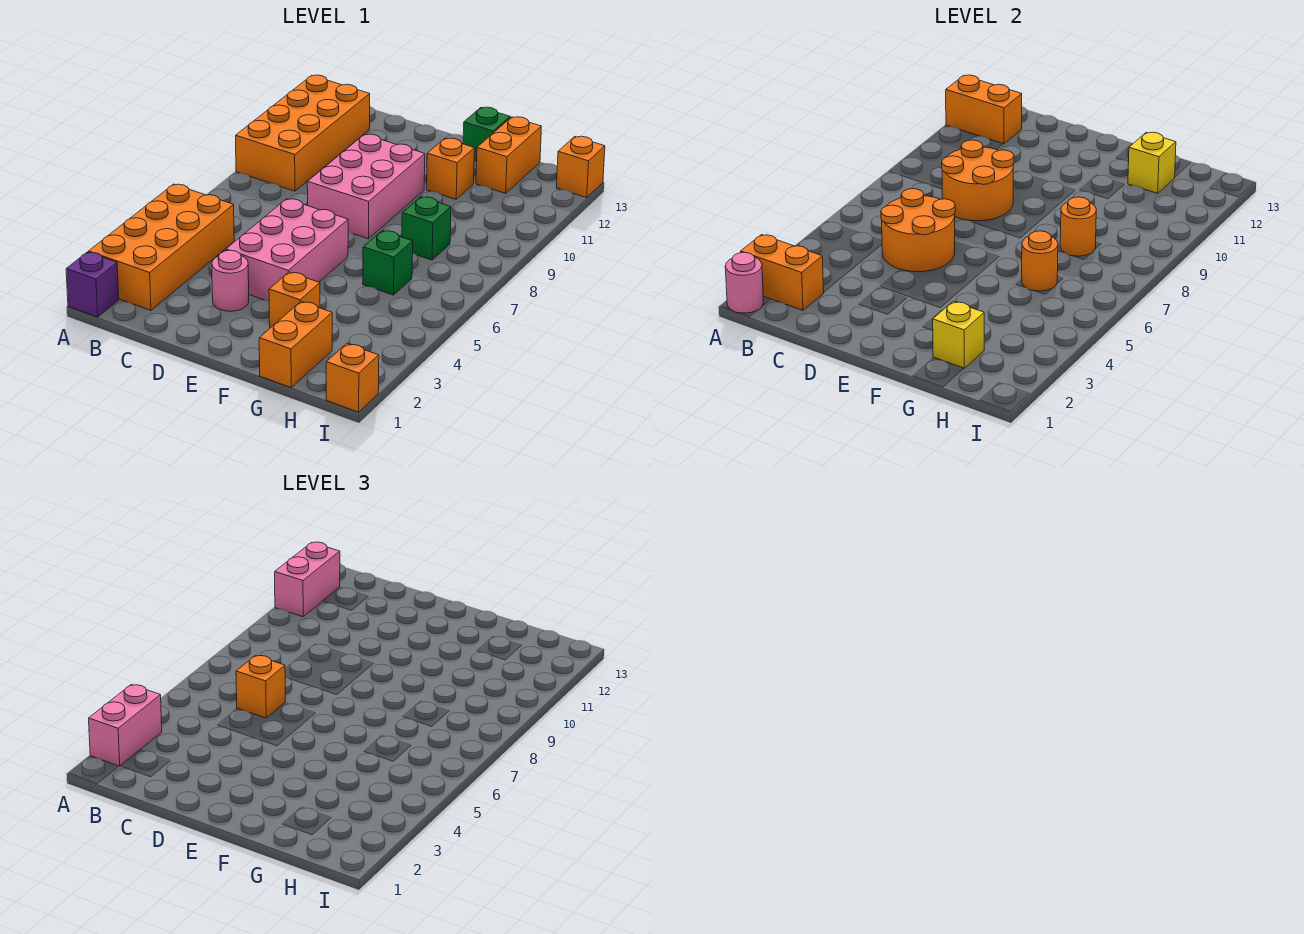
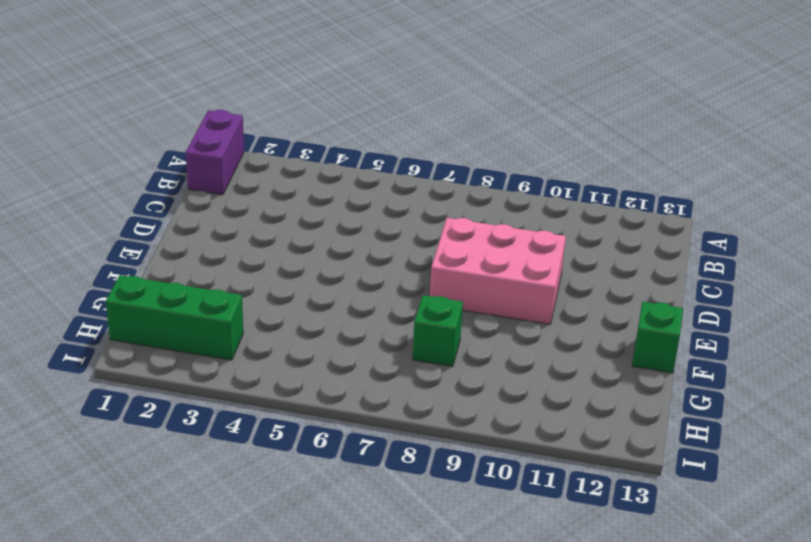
purple 1x2 brick [186,110,244,195] -> purple 1x1 brick [66,252,119,317]
green 1x3 brick [106,275,243,360] -> none
none -> orange 2x4 brick [89,184,234,310]
none -> orange 2x4 brick [236,75,370,191]
none -> pink 1x1 round brick [212,250,249,311]

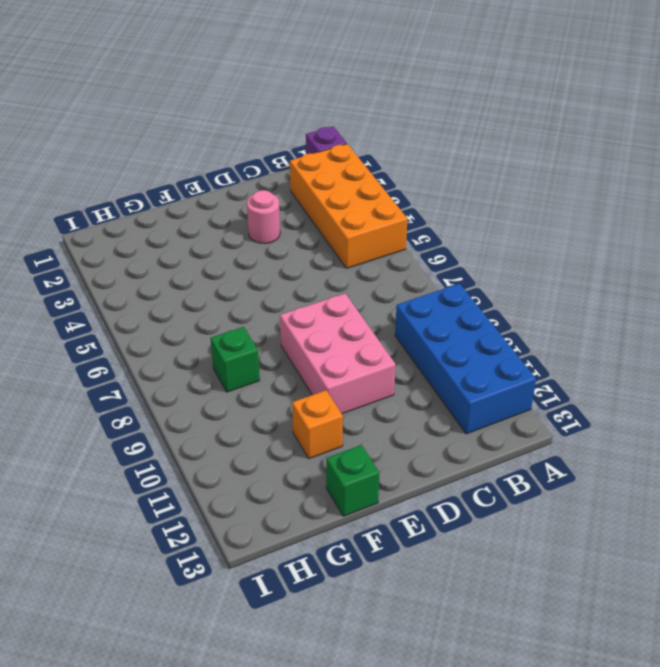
blue 2x4 brick [395,284,536,434] -> orange 2x4 brick [236,75,370,191]
none -> pink 2x3 brick [226,199,348,301]
none -> orange 1x1 brick [269,272,320,328]
none -> orange 1x2 brick [259,302,332,387]

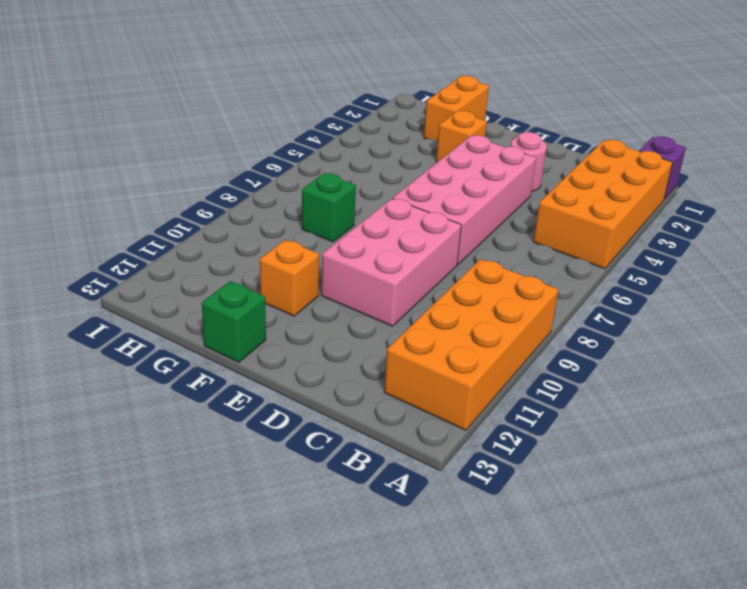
pink 2x4 brick [393,135,536,265] -> pink 2x3 brick [226,199,348,301]
none -> green 1x1 brick [363,231,413,295]
none -> orange 1x2 brick [476,117,542,193]
none -> orange 1x1 brick [326,344,379,412]

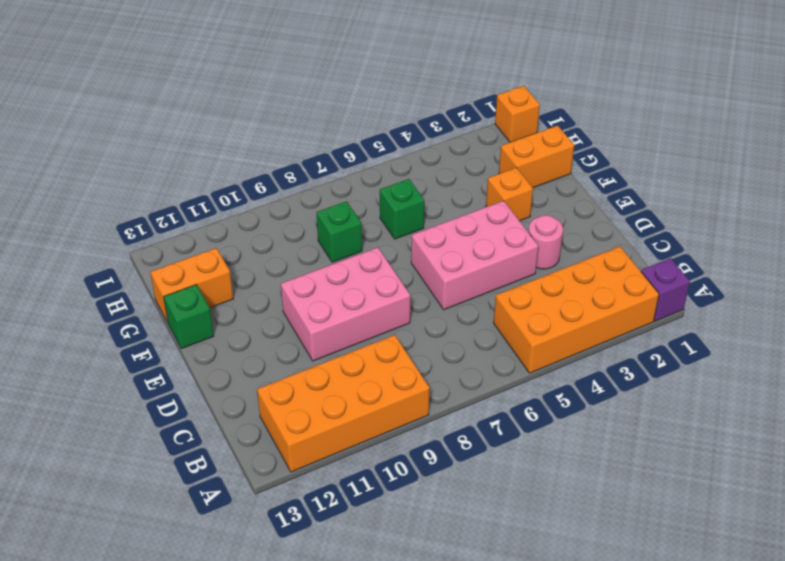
none -> orange 1x1 brick [427,138,475,199]
none -> orange 1x1 brick [556,136,605,198]
none -> pink 1x1 round brick [725,252,764,313]

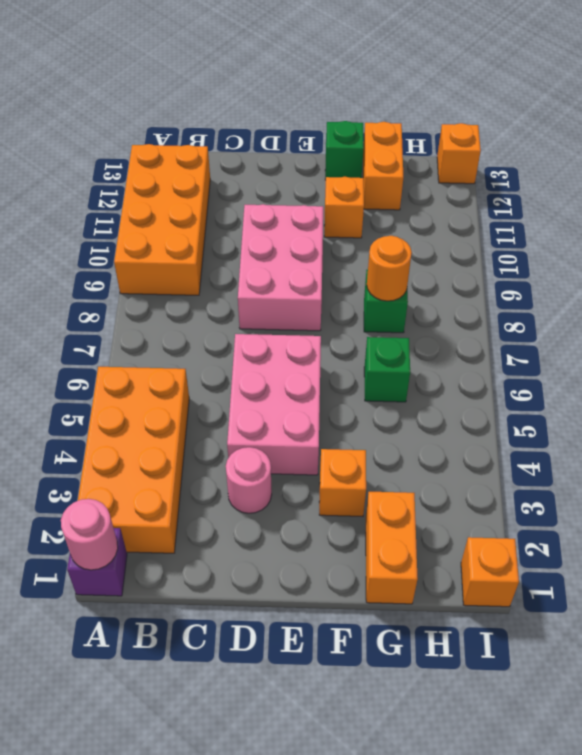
none -> orange 1x2 brick [741,235,824,310]
none -> orange 1x2 brick [946,75,1022,144]
none -> orange 2x2 round brick [881,189,955,272]

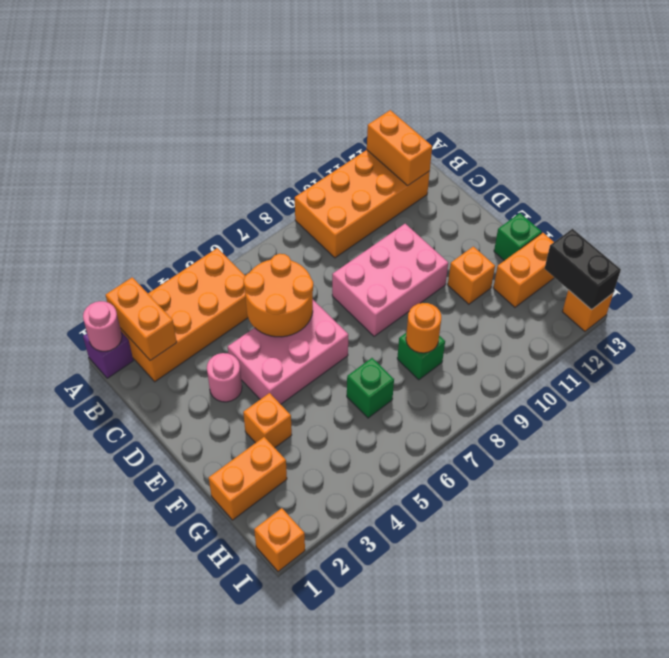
black 1x2 brick [545,229,621,310] -> none
none -> orange 2x2 round brick [942,140,1014,221]
none -> yellow 1x1 brick [933,302,984,368]
none -> orange 1x1 round brick [1022,231,1058,291]

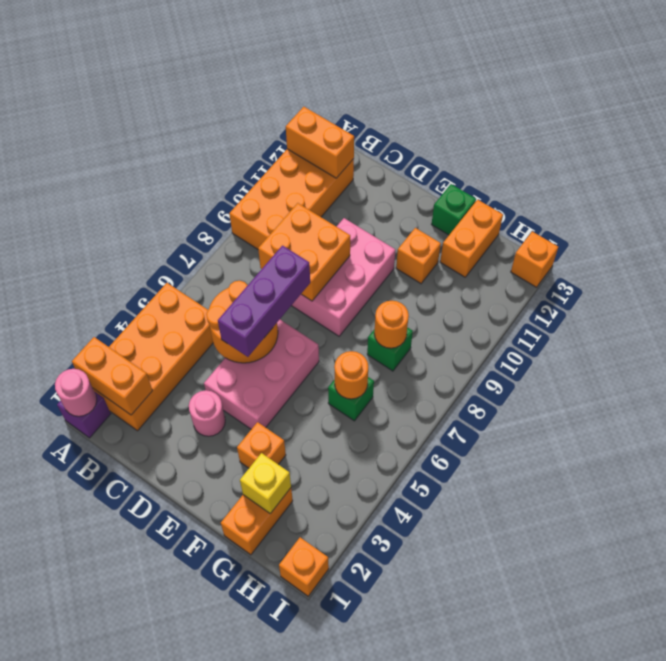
orange 2x2 brick [258,203,350,301] -> orange 2x2 round brick [942,140,1014,221]
purple 1x3 brick [218,246,310,357] -> none
none -> yellow 1x1 brick [1128,132,1176,193]
none -> pink 1x2 brick [89,685,162,766]
none -> pink 1x2 brick [275,542,340,617]

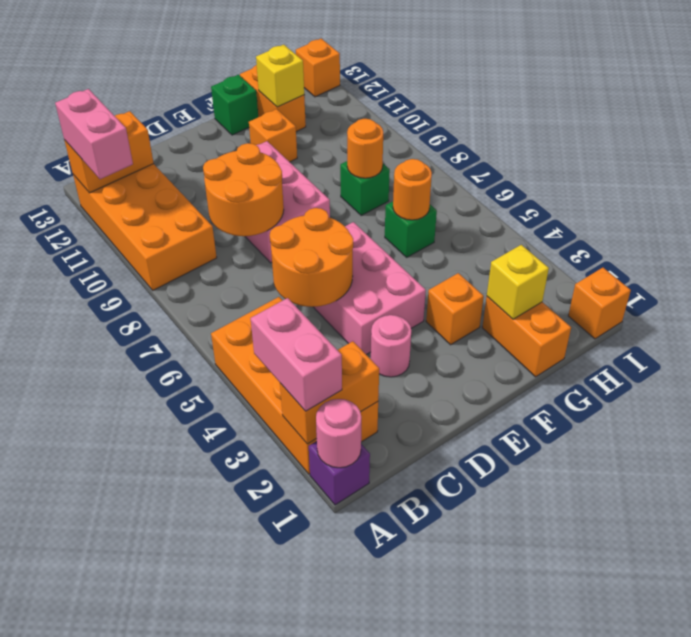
none -> orange 1x1 brick [236,655,285,718]

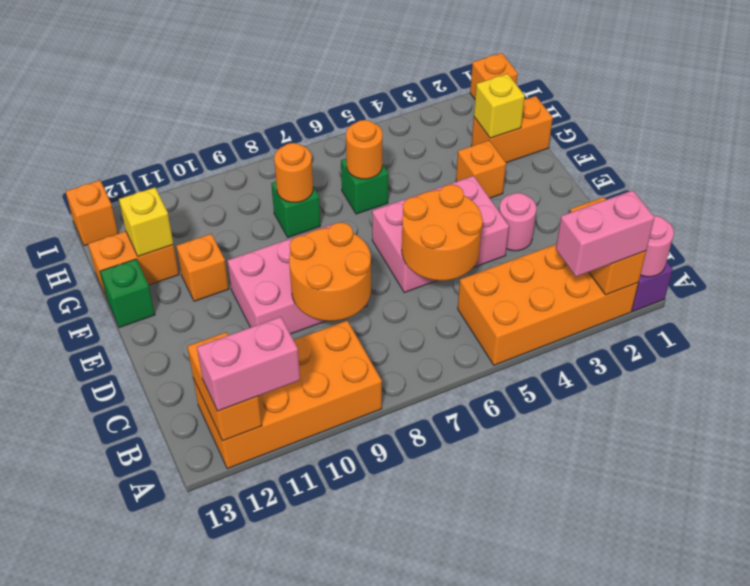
none -> orange 1x1 brick [236,655,285,718]

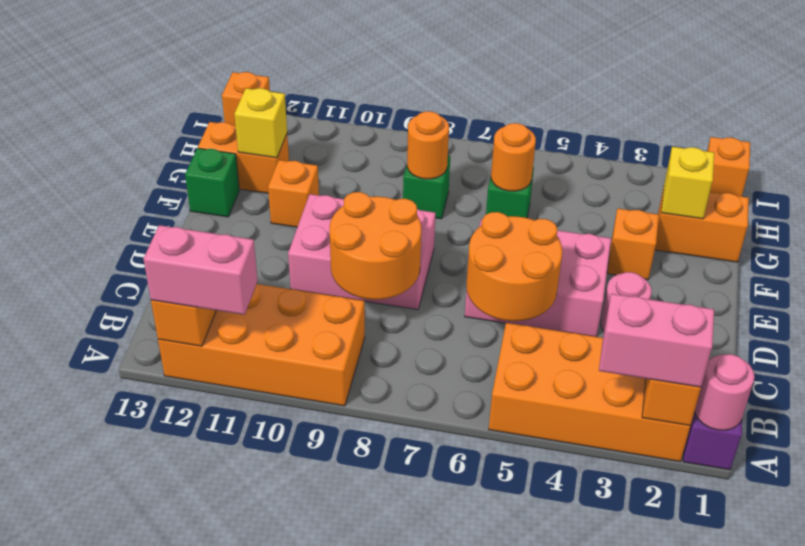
none -> orange 1x1 brick [236,655,285,718]

